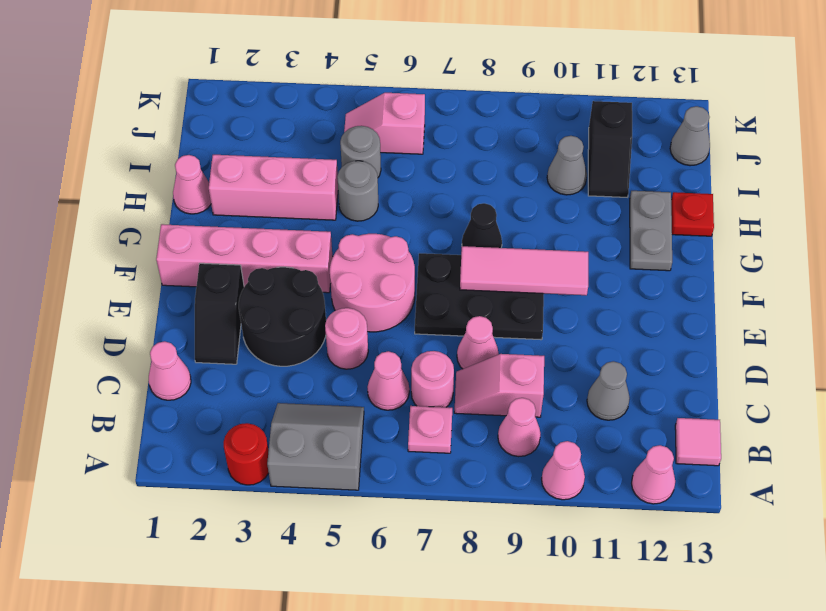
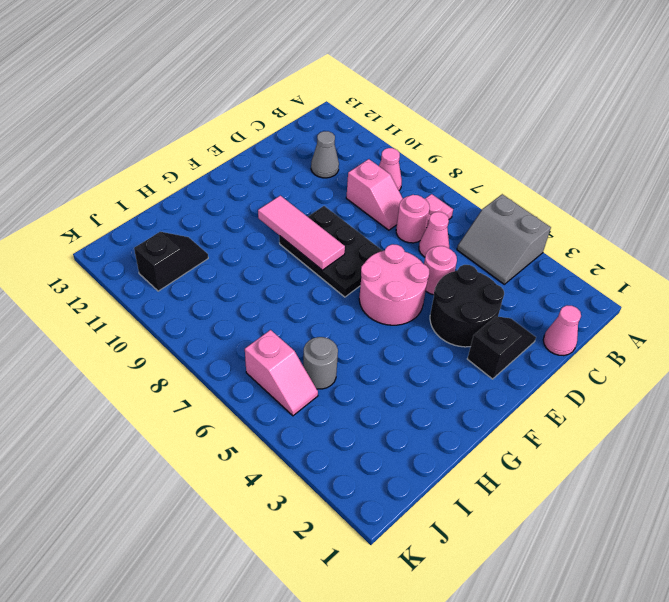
none -> red 1x1 round brick [224,423,269,485]
none -> pink 1x1 cone [542,441,585,500]
none -> pink 1x1 cone [632,445,675,504]
none -> pink 1x1 tile [675,418,721,466]

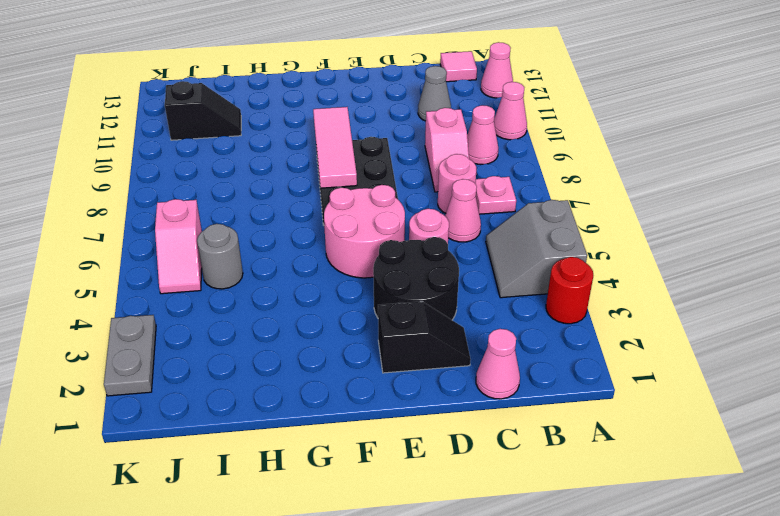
grey 1x2 plate [104,315,156,396] -> grey 1x2 plate turned to [630,191,672,271]
none -> pink 1x1 cone [457,316,499,369]
none -> pink 1x4 brick [156,224,333,293]
none -> black 1x1 cone [462,203,502,248]
none -> pink 1x1 cone [173,155,211,214]

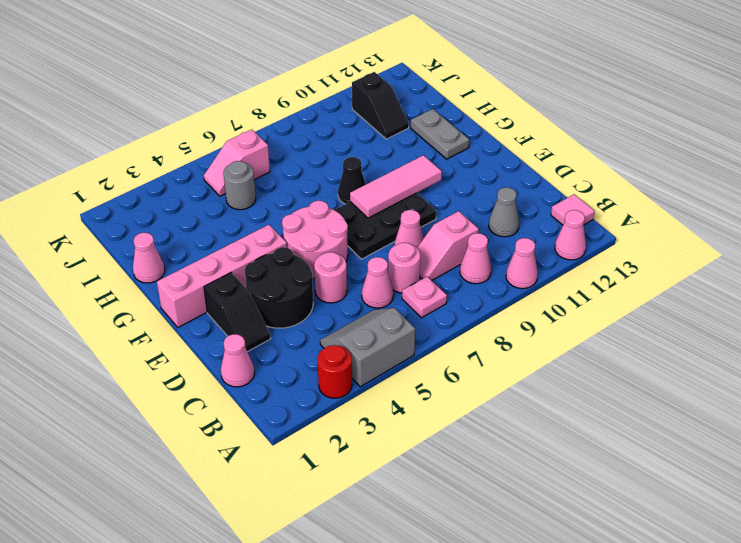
none -> pink 1x3 brick [209,155,338,220]
none -> grey 1x1 round brick [337,161,378,221]
none -> red 1x1 plate [671,192,714,236]
none -> grey 1x1 cone [547,136,587,195]

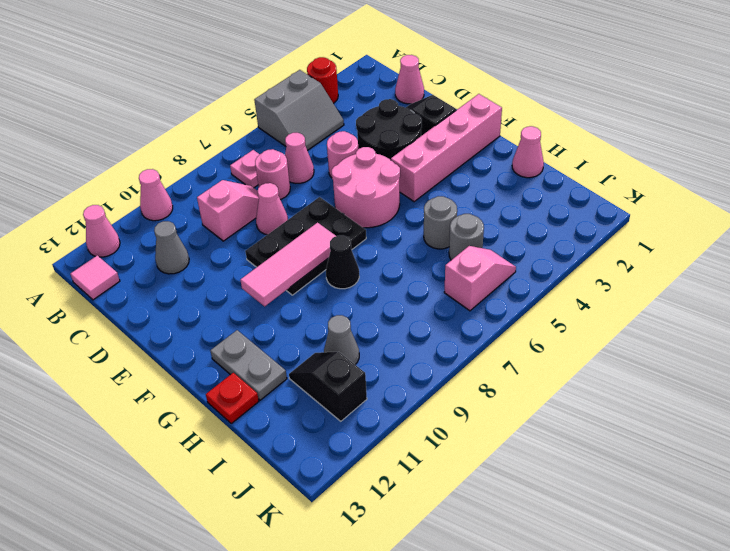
none -> pink 1x1 cone [498,398,541,457]
none -> pink 1x3 brick [209,155,338,220]
none -> grey 1x1 cone [670,106,710,166]

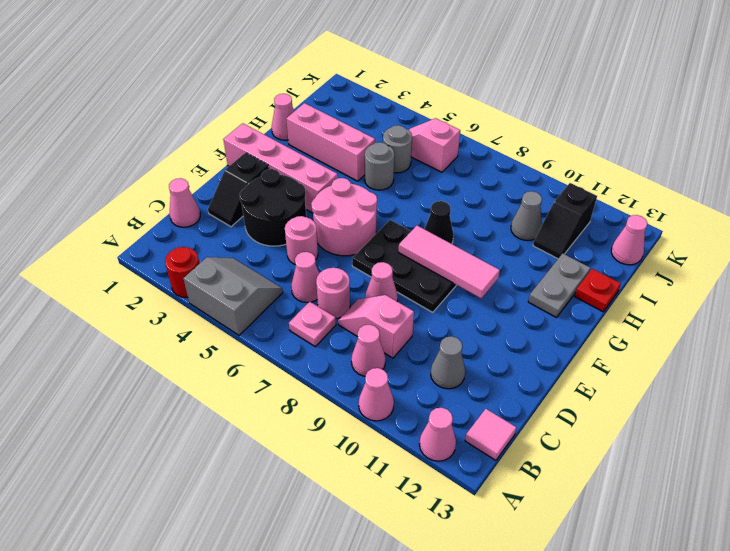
pink 1x1 cone [611,215,648,265] -> grey 1x1 cone [670,106,710,166]

